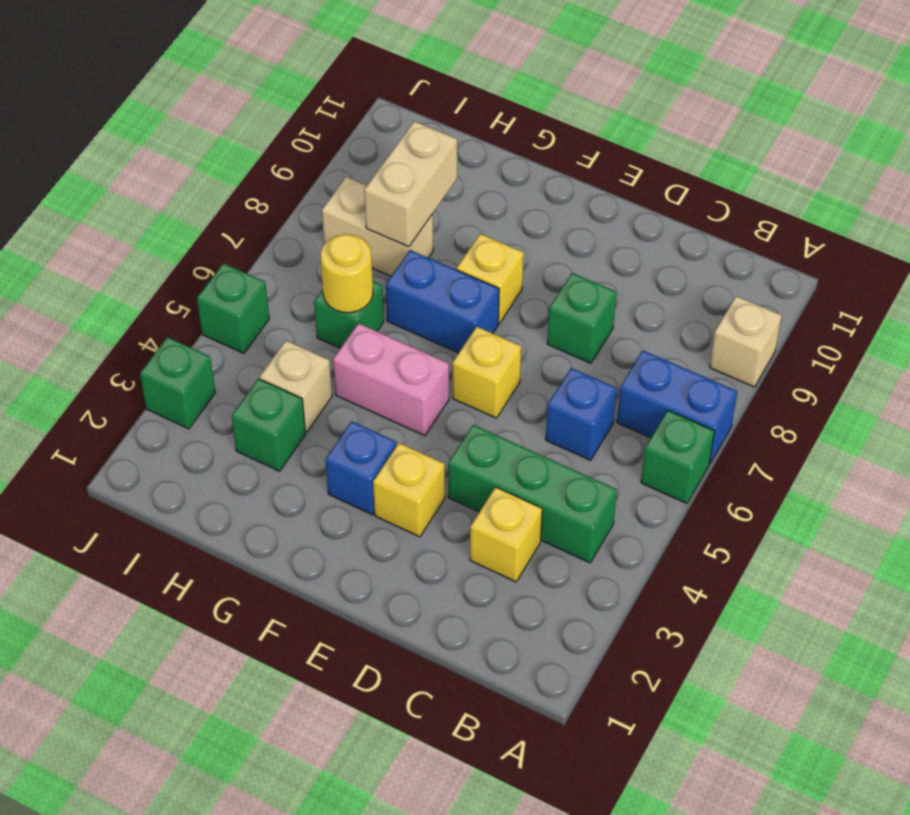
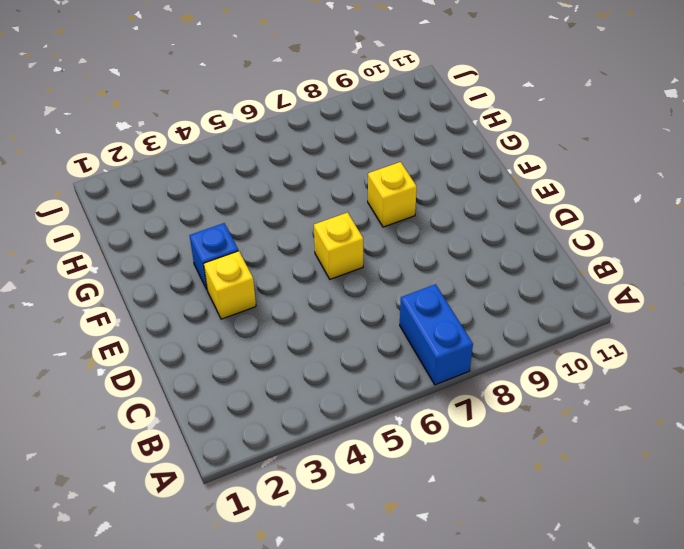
none -> green 1x1 brick [641,410,714,503]
none -> tan 1x1 brick [710,296,782,387]
none -> green 1x3 brick [448,425,617,563]

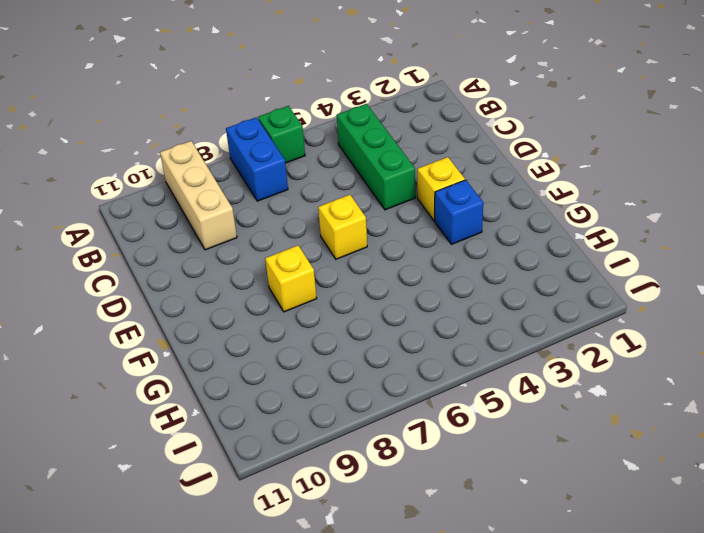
tan 1x3 brick [160,141,237,250] -> tan 1x1 brick [710,296,782,387]
none -> yellow 1x1 brick [470,487,542,582]
none -> blue 1x1 brick [546,368,617,460]
none -> green 1x1 brick [547,273,616,363]

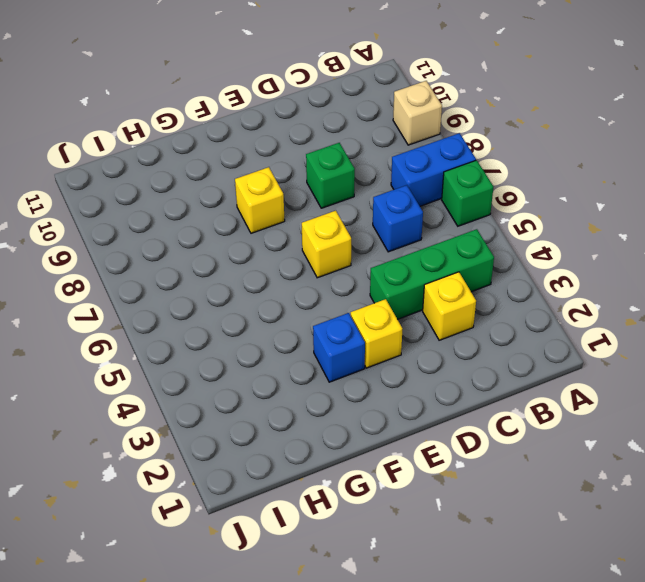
none -> pink 1x2 brick [333,323,449,436]
none -> blue 1x2 brick [386,250,499,353]
none -> green 1x1 brick [232,379,306,471]

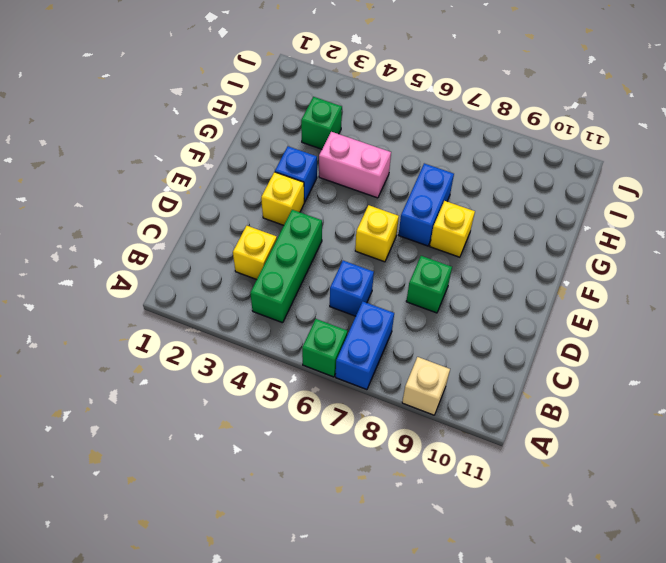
pink 1x2 brick [319,132,391,198] -> pink 1x2 brick turned to [333,323,449,436]
none -> tan 1x1 brick [260,341,332,432]
none -> green 1x1 brick [314,281,384,348]
none -> tan 1x2 brick [322,177,433,276]

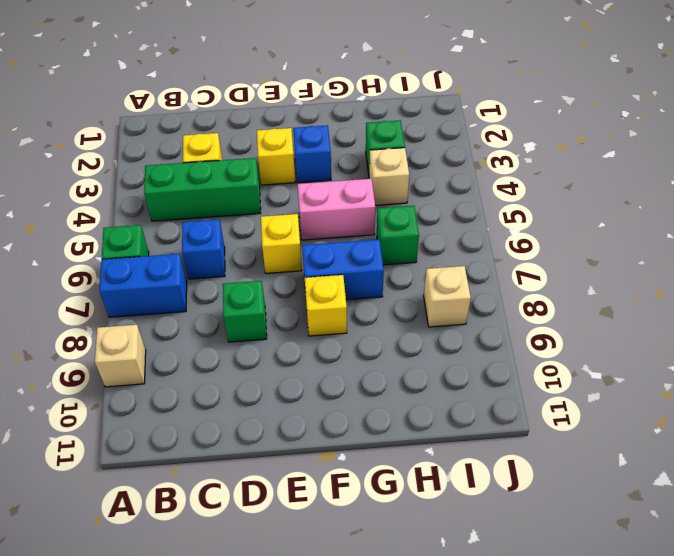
tan 1x1 brick [424,266,471,327] -> tan 1x2 brick [322,177,433,276]
none -> green 1x1 brick [140,337,215,429]
none -> green 1x1 brick [197,263,269,353]
none -> yellow 1x1 round brick [321,234,373,313]

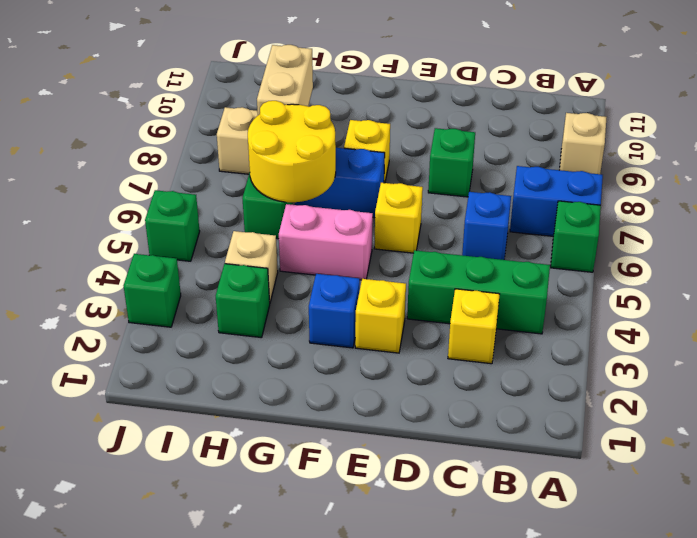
yellow 2x2 round brick [248,101,336,202] -> yellow 1x1 round brick [321,234,373,313]

